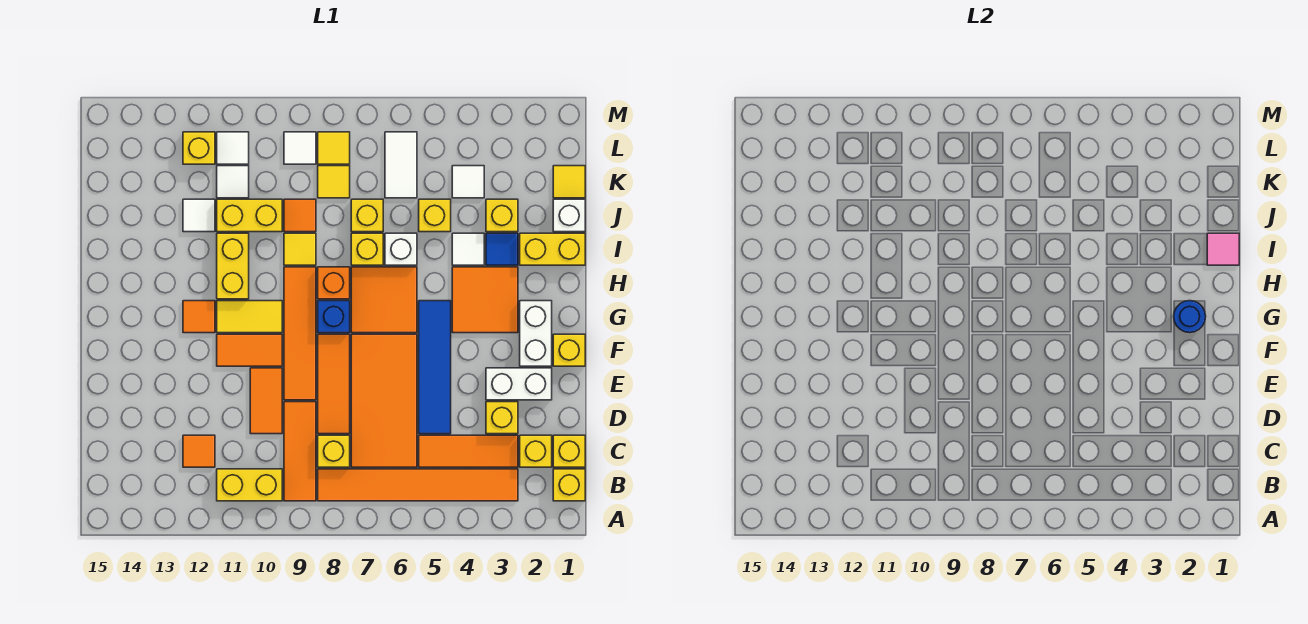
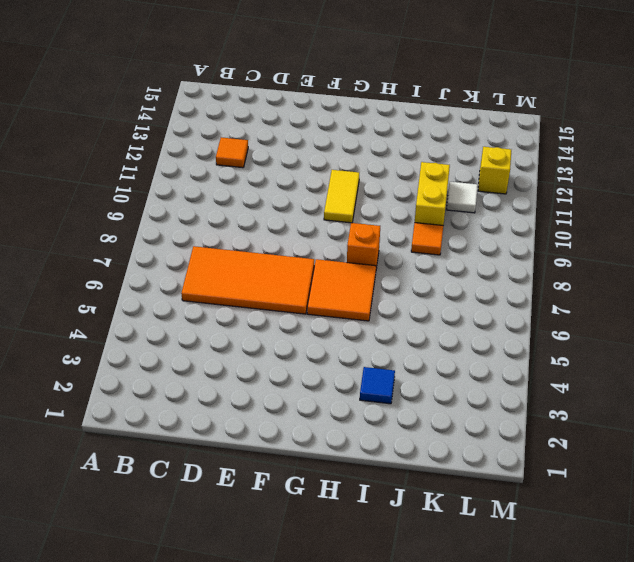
none -> yellow 1x1 brick [553,469,585,501]
none -> orange 1x6 tile [318,469,518,501]
none -> orange 1x3 tile [284,402,316,501]
none -> yellow 1x2 brick [217,469,282,501]

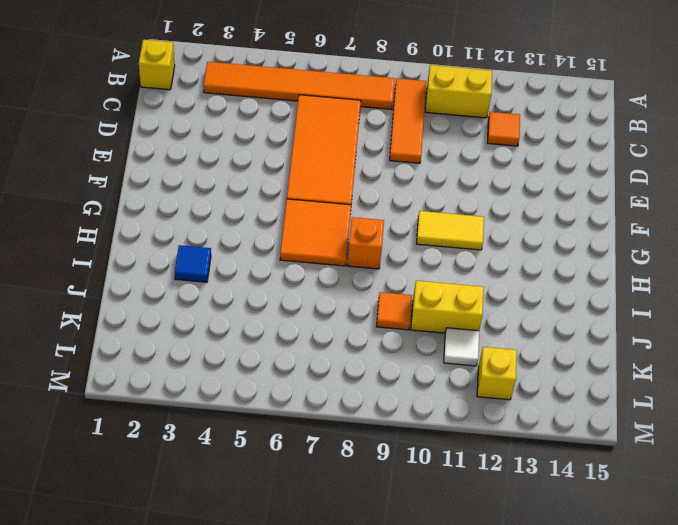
none -> yellow 1x1 brick [553,435,585,467]
none -> yellow 1x1 brick [520,435,552,467]
none -> orange 1x3 tile [419,435,518,467]
none -> yellow 1x1 brick [318,435,350,467]

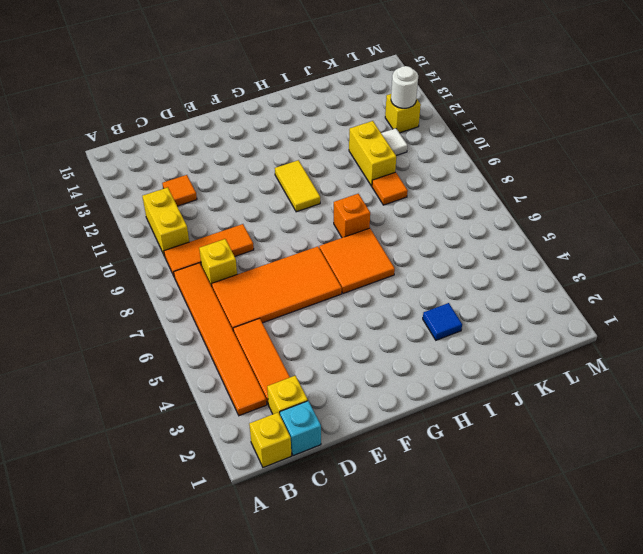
cyan 1x1 brick [280,401,321,456] -> yellow 1x1 brick [553,435,585,467]
white 1x1 round brick [391,66,418,108] -> none
none -> yellow 1x1 brick [486,402,518,434]
none -> blue 1x4 tile [419,301,451,434]
none -> orange 1x3 tile [318,334,350,434]
none -> orange 1x2 tile [250,368,282,434]

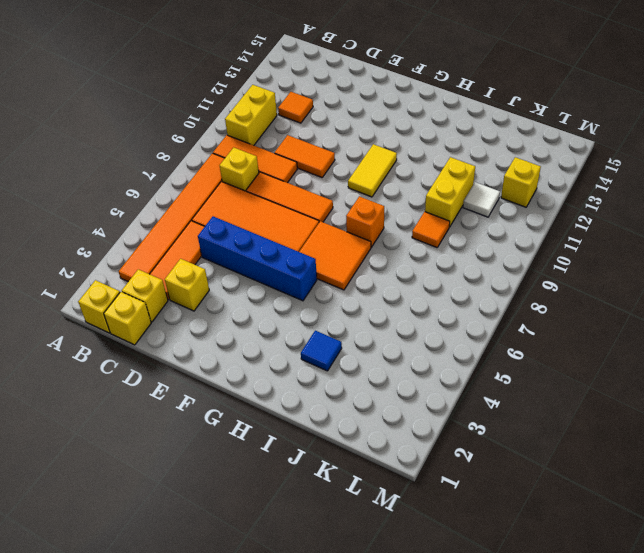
blue 1x4 brick [198,216,317,301] -> blue 1x4 tile [419,301,451,434]
none -> white 1x2 brick [486,368,552,400]
none -> orange 1x4 tile [284,267,316,400]
none -> yellow 1x1 brick [553,334,585,366]
none -> white 1x2 brick [520,301,552,366]

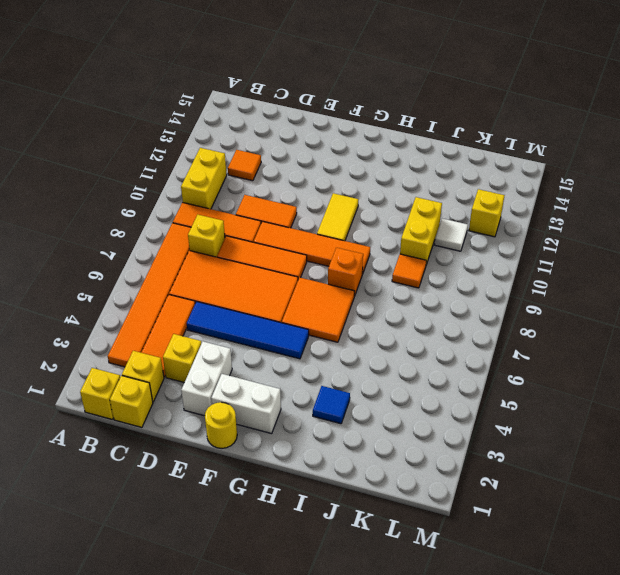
yellow 1x1 round brick [205,402,237,448] -> yellow 1x1 brick [553,334,585,366]
none -> orange 1x2 tile [217,334,282,366]
none -> orange 2x2 tile [452,267,518,333]
none -> blue 1x1 brick [318,301,350,333]
none -> orange 1x1 tile [183,301,215,333]

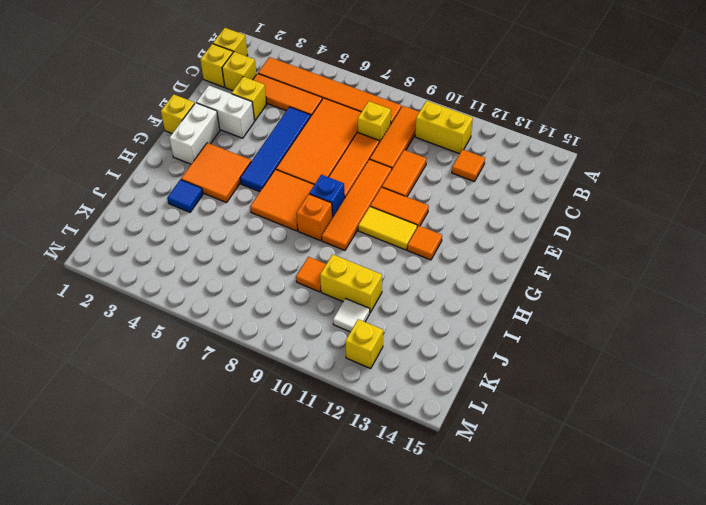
none -> yellow 1x2 brick [217,233,249,299]
none -> yellow 1x2 brick [520,233,585,265]
none -> white 1x1 tile [452,233,484,265]
none -> white 1x1 brick [385,233,417,265]

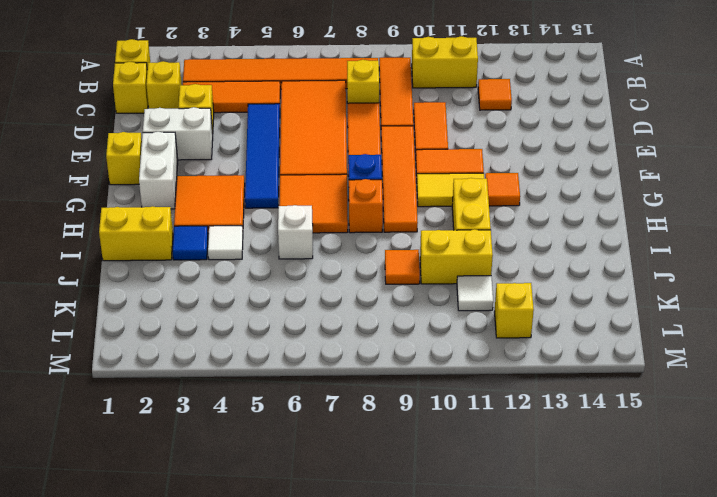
none -> yellow 1x1 brick [351,233,383,265]
none -> yellow 1x1 tile [284,233,316,265]
none -> white 1x1 brick [553,199,585,232]
none -> yellow 1x1 brick [486,199,518,232]

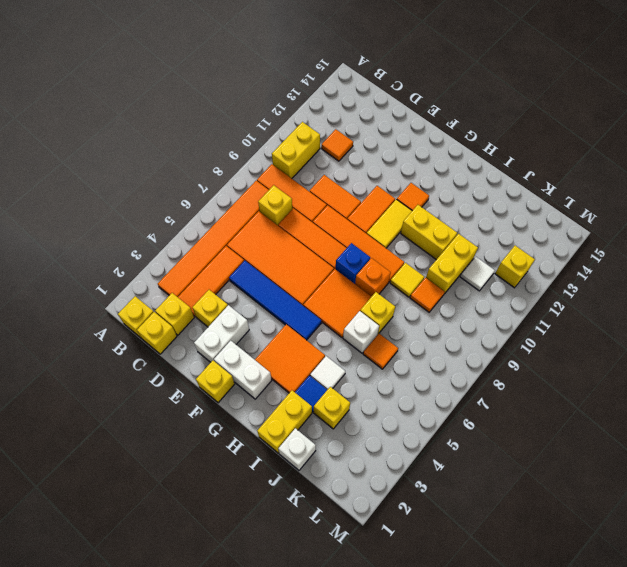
orange 1x1 tile [363,334,398,369] -> none
none -> yellow 1x1 brick [419,199,451,232]
none -> yellow 1x1 brick [351,199,383,232]
none -> white 1x1 tile [183,199,215,232]
none -> yellow 1x1 tile [553,166,585,198]

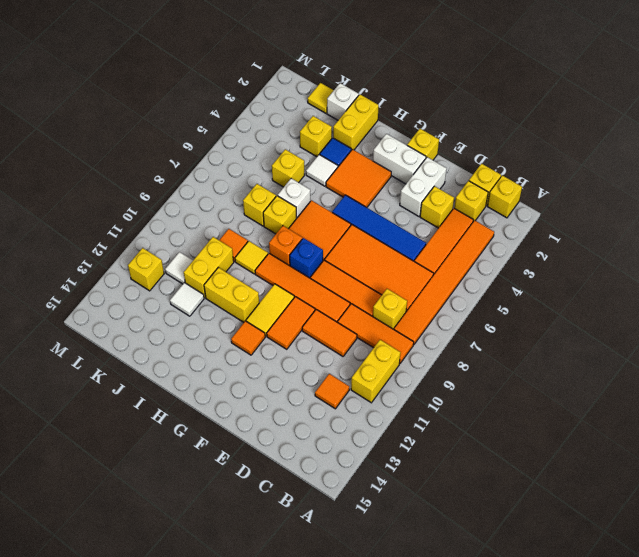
none -> white 1x1 tile [452,166,484,198]
none -> white 1x2 tile [385,132,417,198]
none -> yellow 1x1 tile [318,166,350,198]
none -> yellow 1x1 tile [318,132,350,164]

